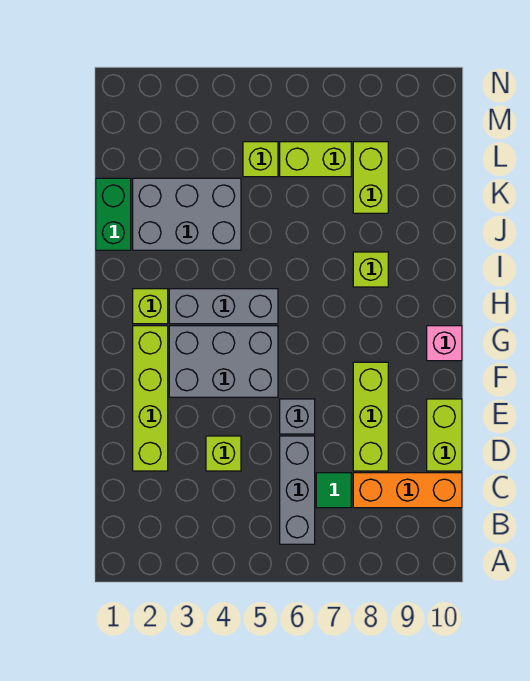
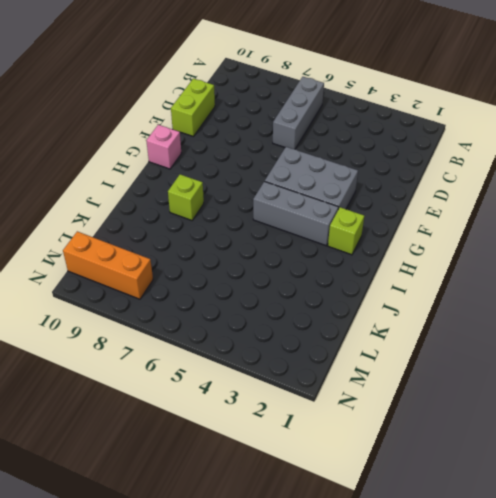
orange 1x3 brick [63,231,153,299] -> orange 1x3 brick moved to [353,473,462,508]
none -> green 1x1 tile [316,473,351,508]
none -> lime 1x4 brick [133,326,168,471]
none -> lime 1x1 brick [206,436,241,471]

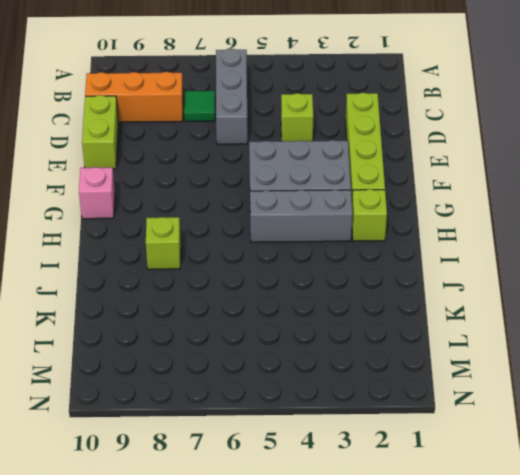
none -> lime 1x3 brick [353,362,388,471]
none -> grey 1x1 brick [280,399,315,434]
none -> green 1x2 brick [96,178,131,250]

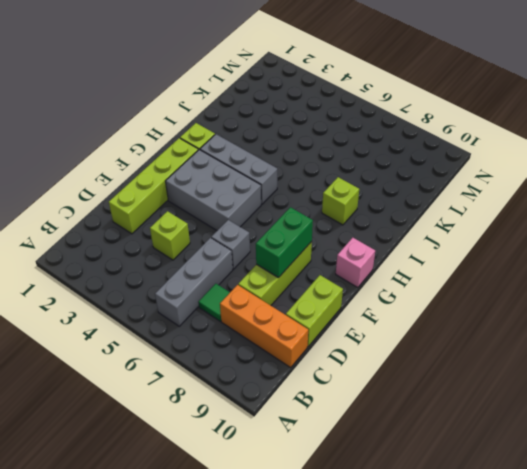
green 1x2 brick [256,207,313,278] -> green 1x2 brick moved to [96,178,131,250]
none -> grey 2x3 brick [133,178,241,250]
none -> lime 1x2 brick [353,142,388,213]
none -> lime 1x1 brick [243,142,278,177]

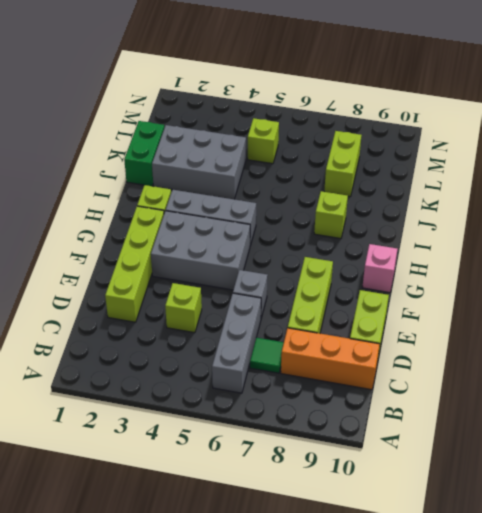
none -> lime 1x2 brick [280,142,351,177]

